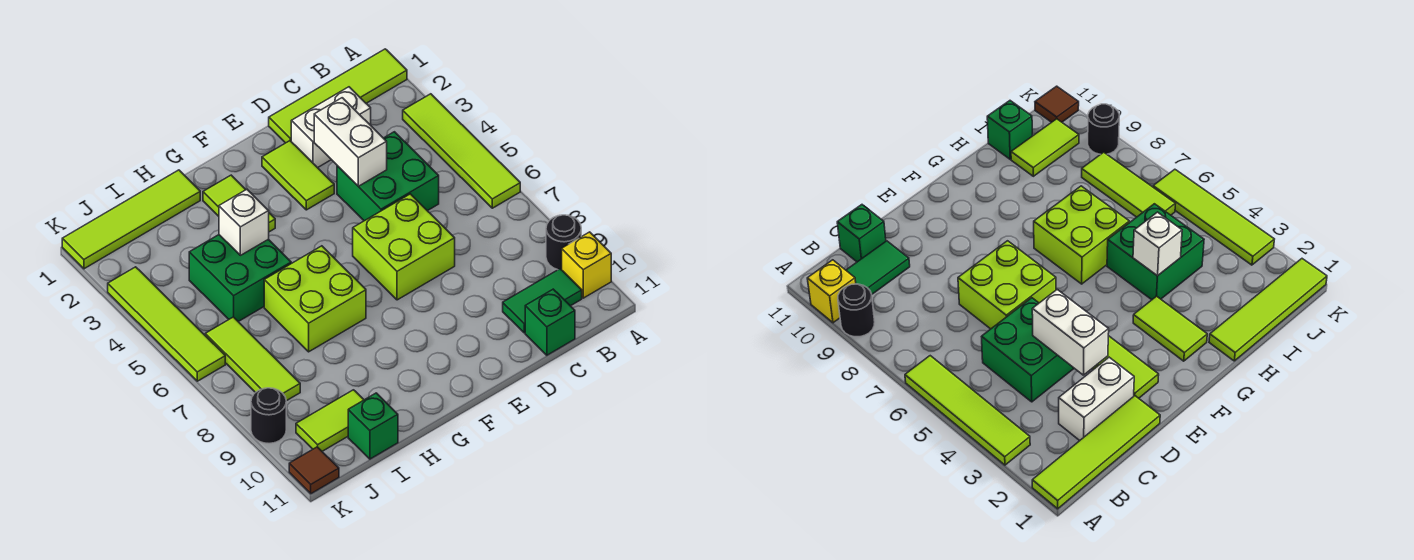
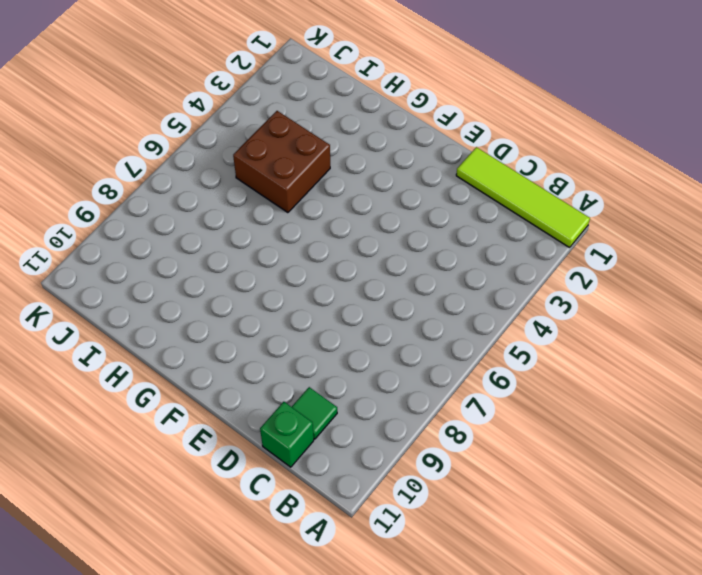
green 1x1 tile [292,387,337,439] -> green 1x2 tile [503,269,582,333]
brown 2x2 brick [233,111,330,213] -> green 2x2 brick [189,235,291,322]
none -> lime 1x4 tile [403,94,520,208]
none -> black 1x1 round brick [546,215,581,270]
none -> yellow 1x1 brick [562,232,611,298]

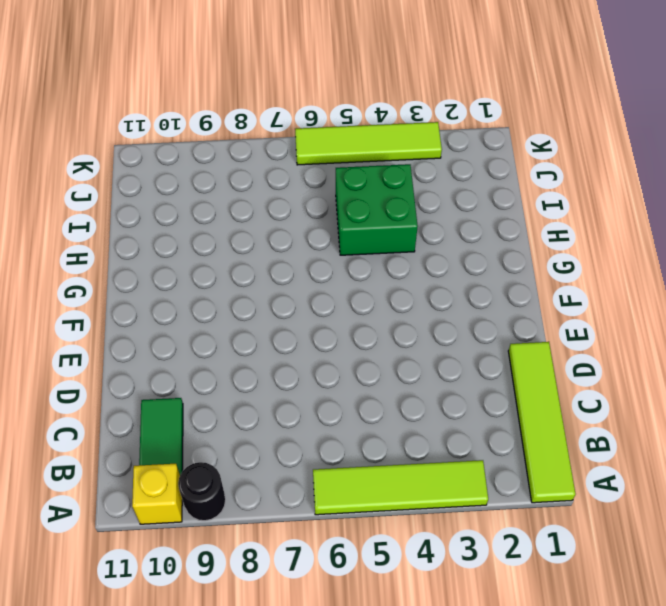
none -> white 1x2 brick [291,87,371,168]
none -> green 2x2 brick [337,132,439,221]
none -> green 1x1 brick [525,289,575,355]

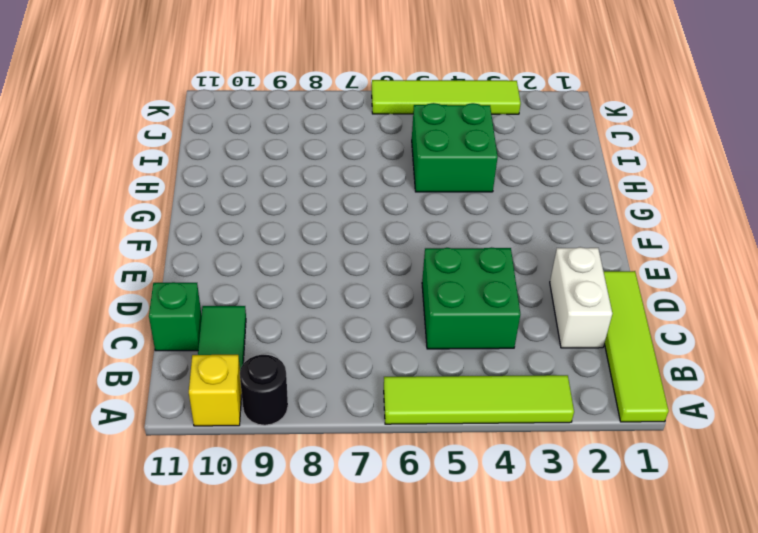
none -> lime 2x2 brick [353,194,455,300]
none -> lime 1x2 tile [262,141,334,210]
none -> lime 1x2 tile [203,175,275,232]

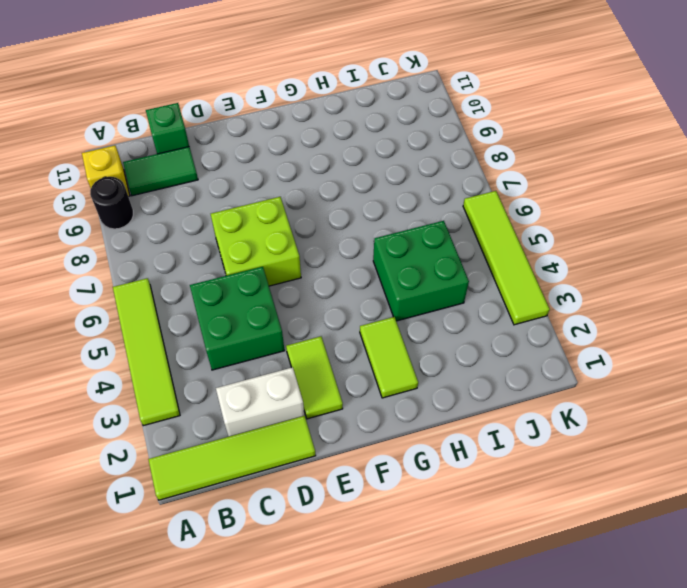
none -> lime 2x2 brick [264,246,366,352]
none -> lime 1x4 tile [62,170,200,269]
none -> lime 1x2 tile [296,390,364,451]

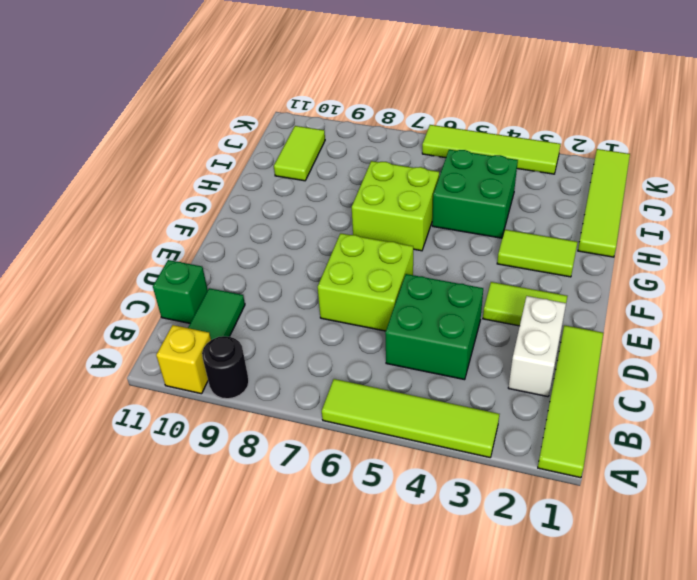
none -> green 1x1 brick [348,393,398,459]
none -> lime 1x3 tile [205,317,300,401]
none -> black 1x1 round brick [251,388,286,443]

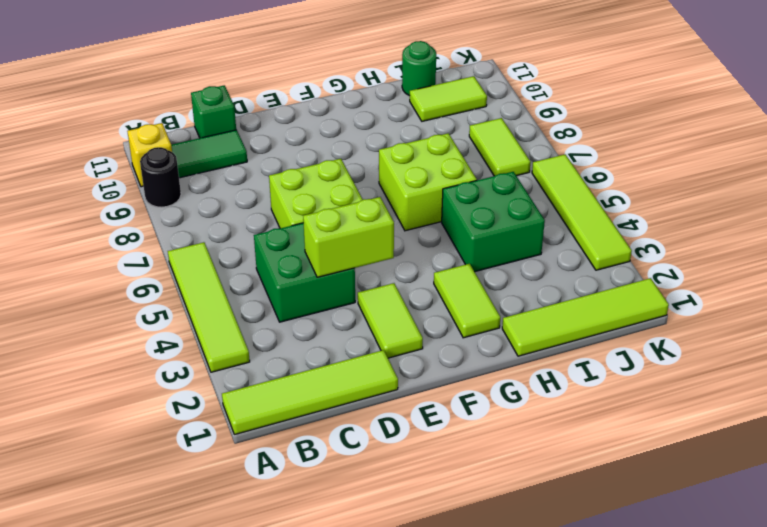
lime 1x2 brick [303,197,394,277] -> white 1x2 brick [314,98,387,186]
green 1x1 round brick [402,41,436,96] -> green 1x1 brick [348,393,398,459]
lime 1x2 tile [469,118,530,176] -> lime 1x3 tile [205,317,300,401]
none -> white 1x2 brick [291,87,371,168]
none -> black 1x1 round brick [251,388,286,443]
none -> brown 1x1 tile [289,447,339,494]

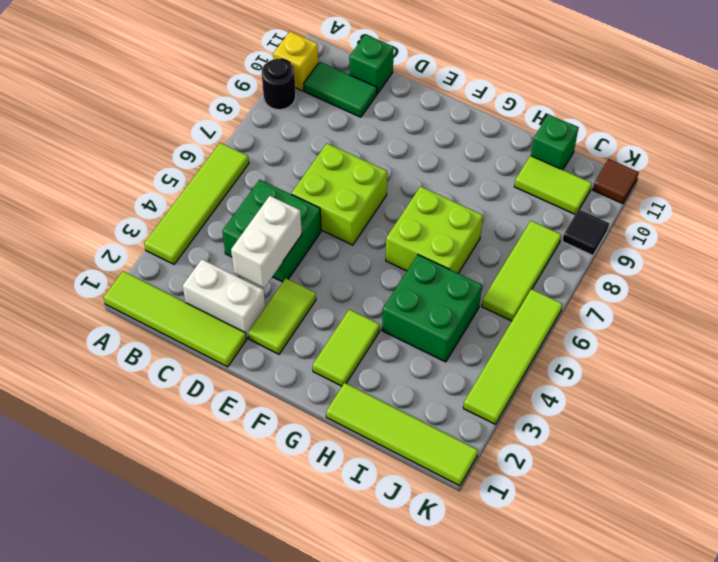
black 1x1 tile [562,209,609,255] -> black 1x1 round brick [251,388,286,443]
none -> white 1x1 brick [219,189,269,255]

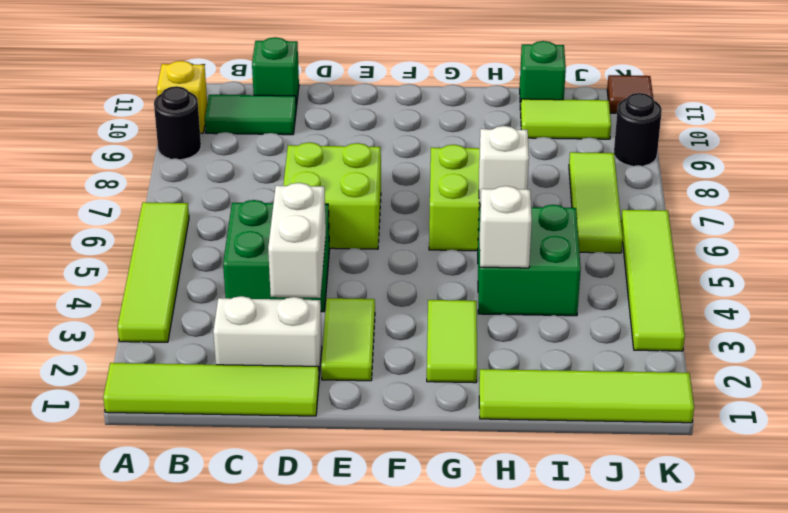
white 1x1 brick [479,126,529,204] -> none

